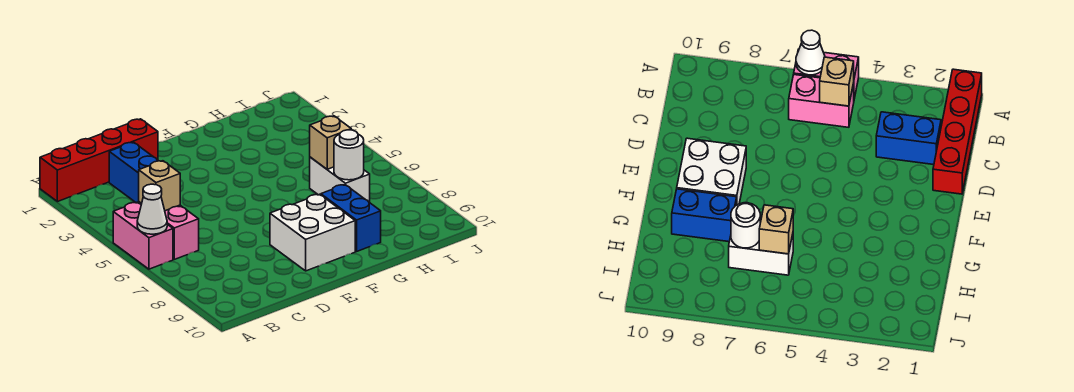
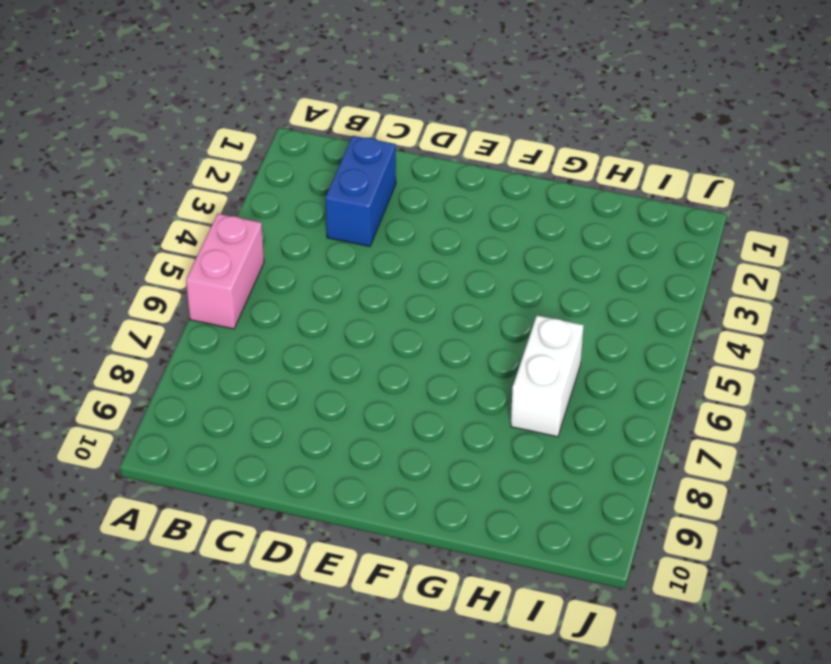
none -> red 1x4 brick [40,119,158,202]
none -> pink 1x2 brick [139,202,199,259]

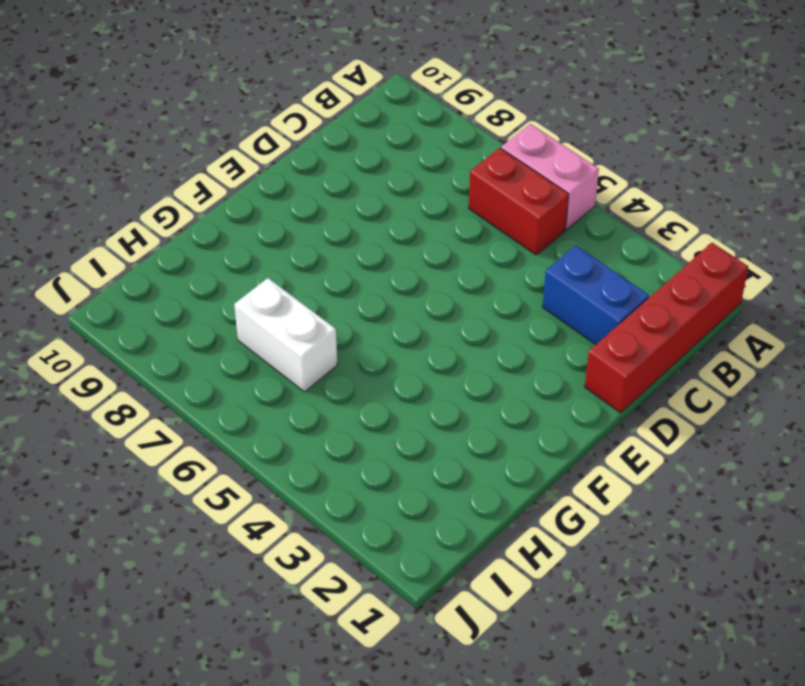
red 1x2 brick [469,148,569,255] -> pink 1x2 brick [139,202,199,259]
none -> white 2x2 brick [270,194,355,271]
none -> blue 1x2 brick [321,185,381,251]

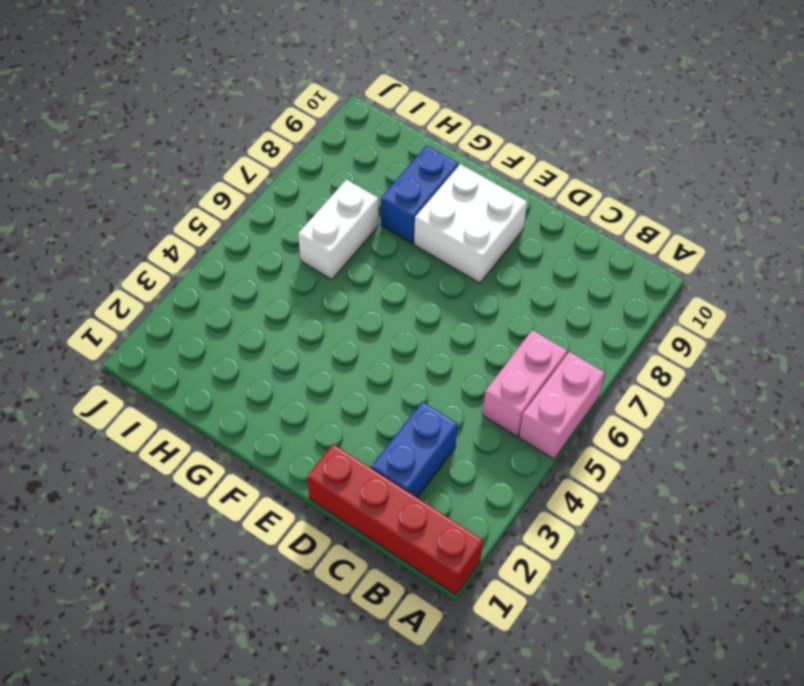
none -> white 1x1 cone [137,184,167,234]
none -> tan 1x1 brick [139,161,180,211]

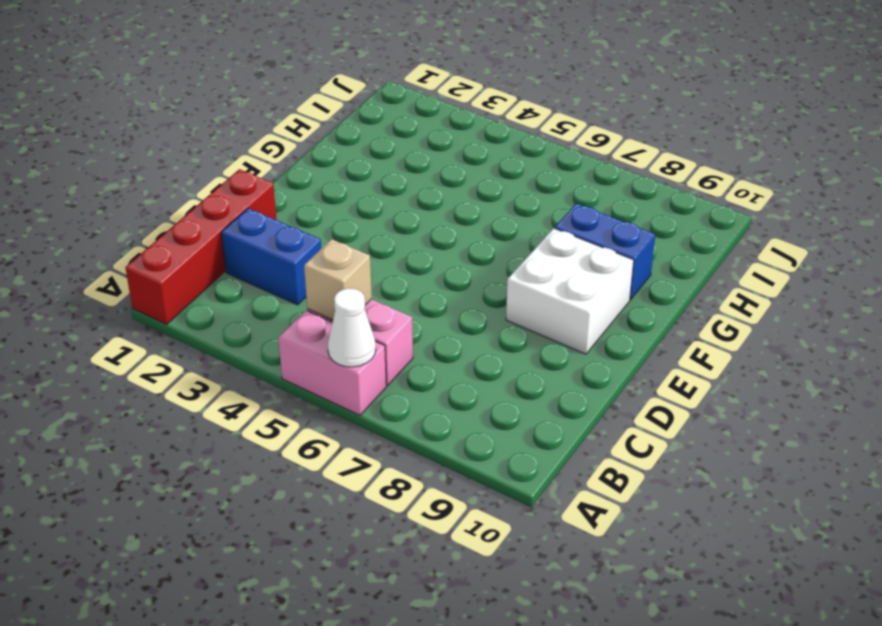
none -> white 1x2 brick [310,157,370,203]
none -> tan 1x1 brick [310,116,351,169]

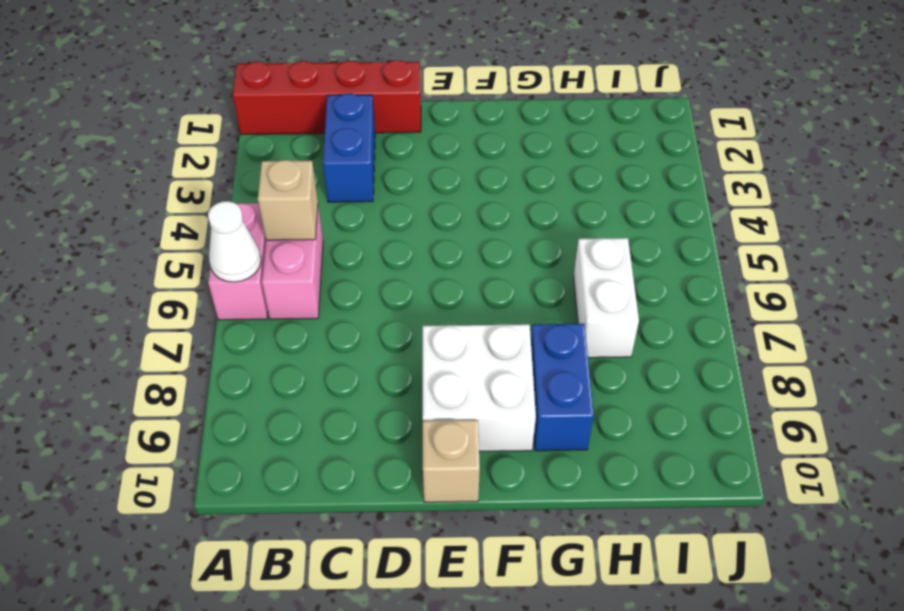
tan 1x1 brick [423,420,480,502] -> tan 1x1 brick moved to [310,116,351,169]
none -> white 1x1 round brick [334,130,364,180]

